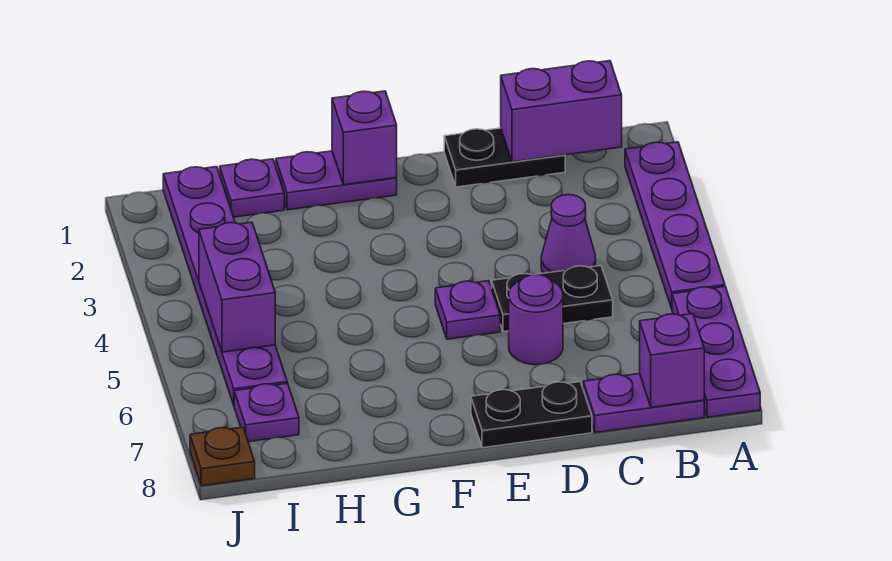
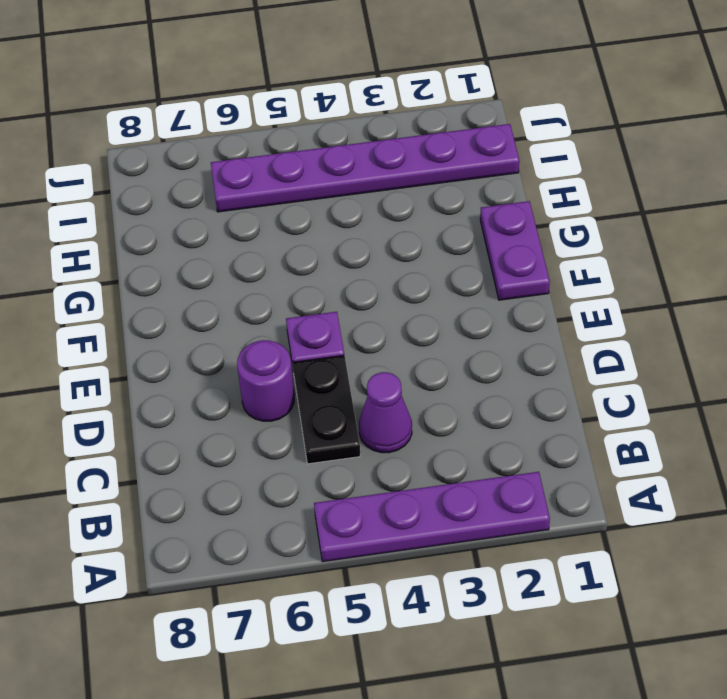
none -> purple 1x3 plate [672,287,760,417]
none -> purple 1x2 plate [583,374,704,433]
none -> black 1x2 plate [444,128,565,187]

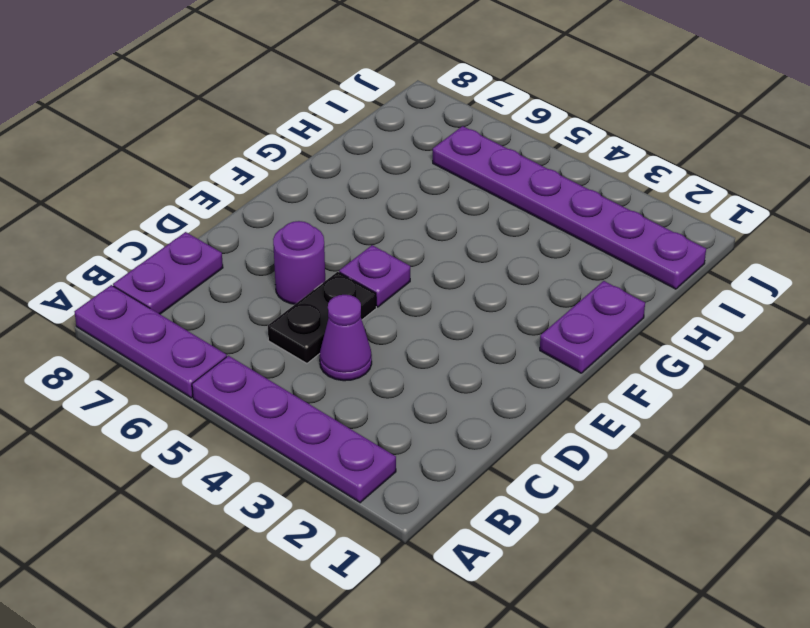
none -> black 1x2 plate [444,128,565,187]
none -> black 1x2 plate [471,382,592,448]
none -> purple 1x1 plate [220,159,284,217]

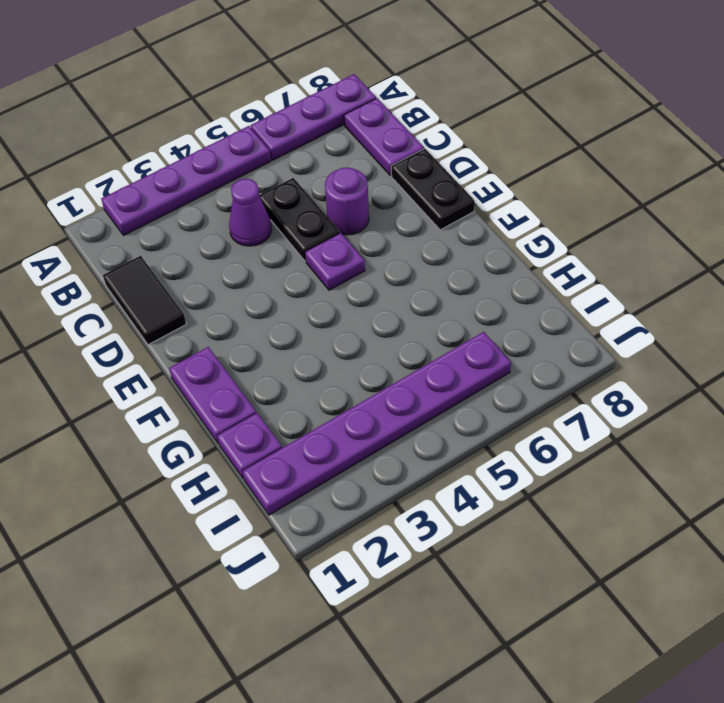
black 1x2 tile [103,256,186,345] -> black 1x2 plate [444,128,565,187]
none -> purple 1x1 plate [234,383,299,442]
none -> brown 1x1 plate [190,427,255,486]
none -> purple 1x2 brick [501,61,622,162]

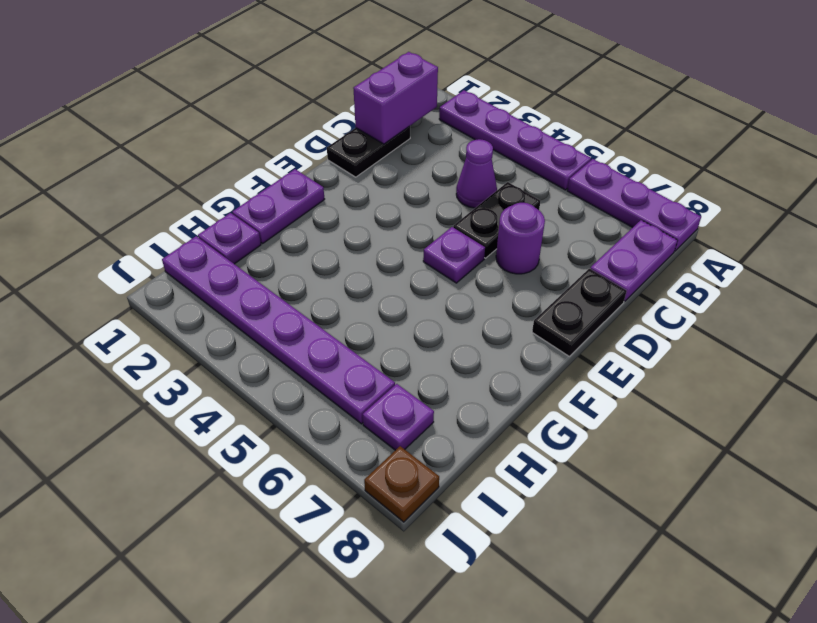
none -> purple 1x1 brick [640,314,704,407]
none -> purple 1x1 brick [332,91,397,185]
none -> purple 1x2 brick [199,222,275,352]

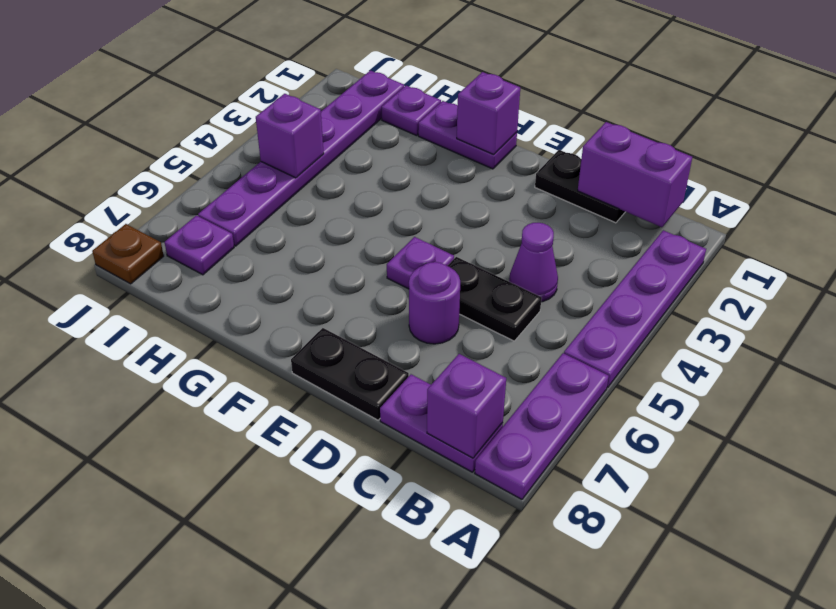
purple 1x1 brick [256,94,324,178] -> purple 1x2 brick [199,222,275,352]

